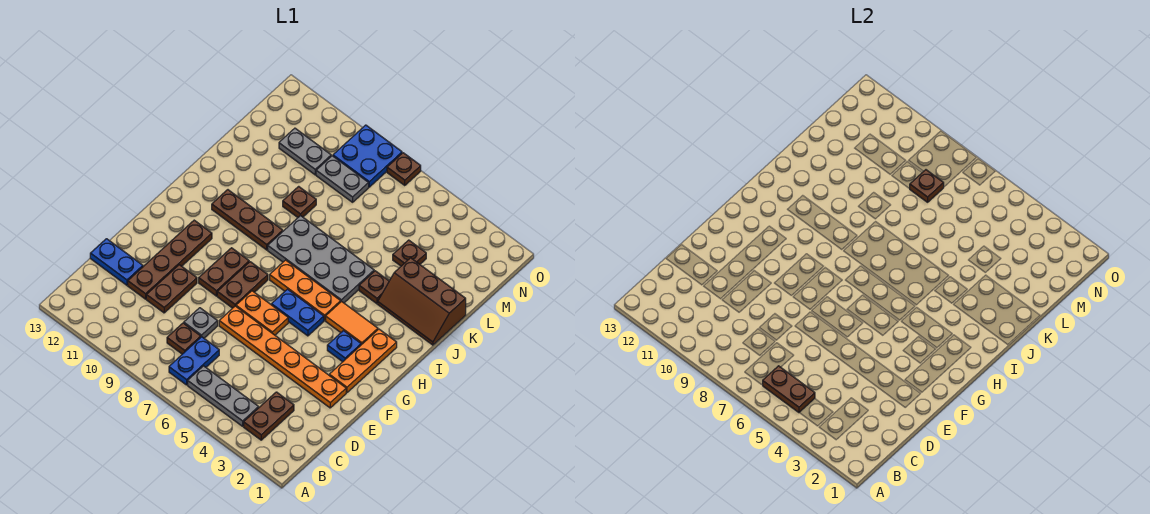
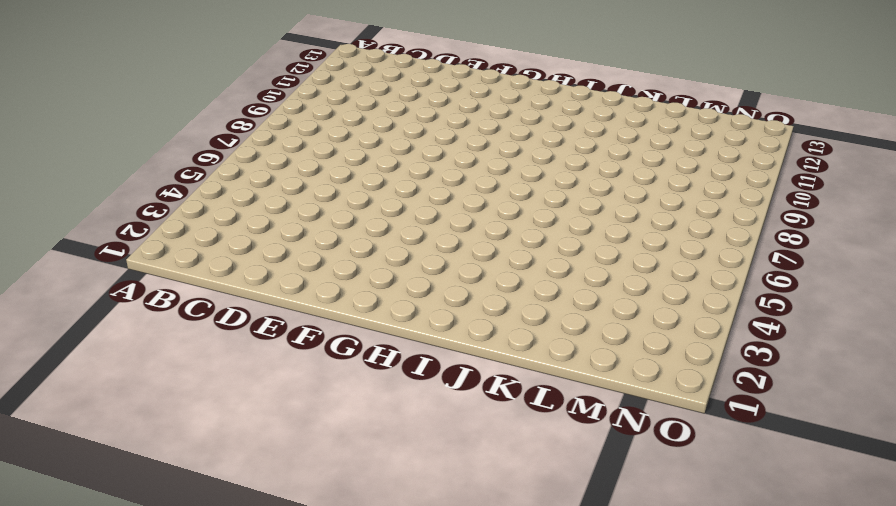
none -> brown 1x2 plate [244,392,294,440]
none -> grey 1x3 plate [188,366,259,426]
none -> blue 1x2 plate [169,337,219,385]

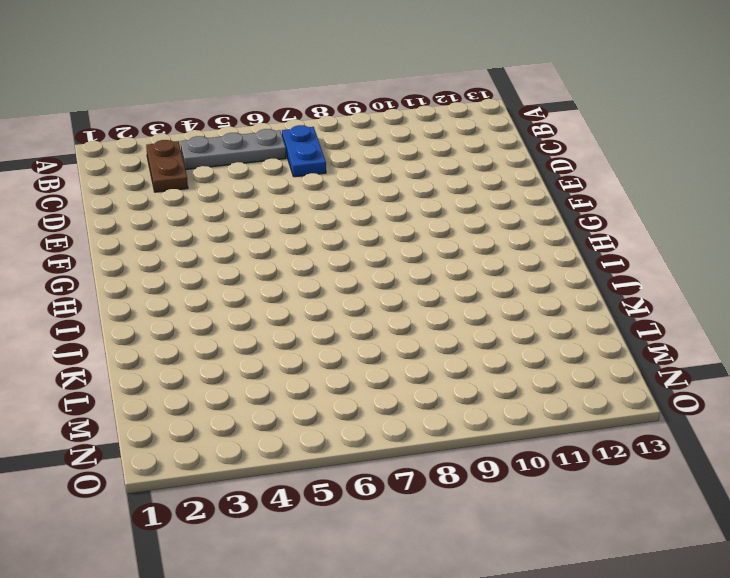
none -> brown 1x1 plate [167,323,201,354]
none -> grey 1x1 plate [184,308,218,338]
none -> brown 1x2 plate [146,265,197,313]

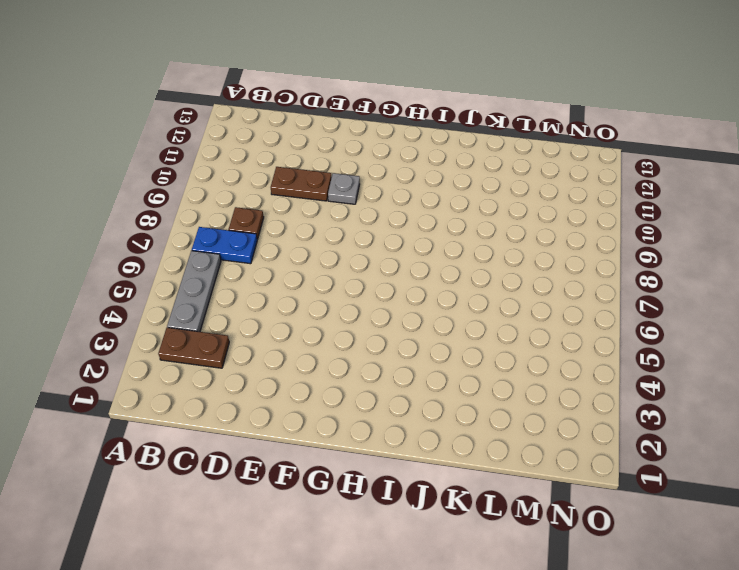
grey 1x1 plate [328,173,360,204] -> grey 1x1 plate moved to [184,308,218,338]
none -> brown 1x4 plate [128,220,212,299]
none -> blue 1x2 plate [90,239,143,285]
none -> orange 1x6 plate [219,306,346,408]

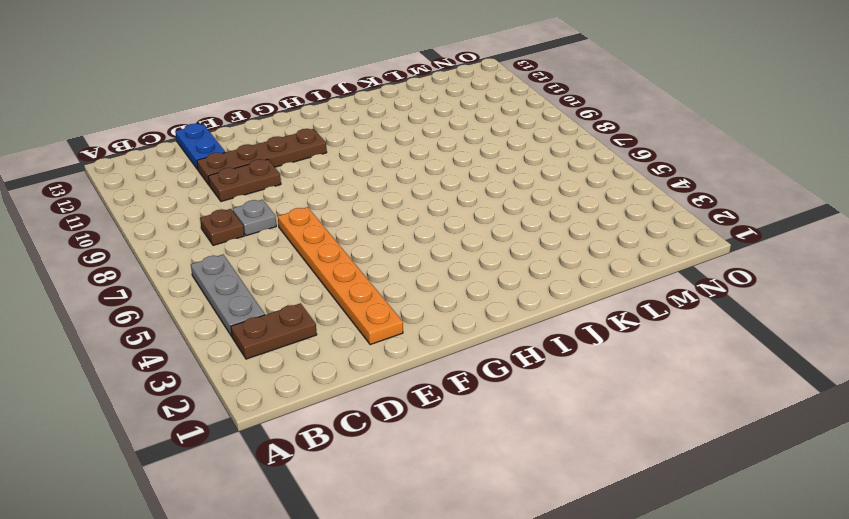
none -> blue 1x2 plate [169,337,219,385]
none -> orange 1x3 plate [329,329,397,392]
none -> orange 1x2 plate [236,291,288,335]

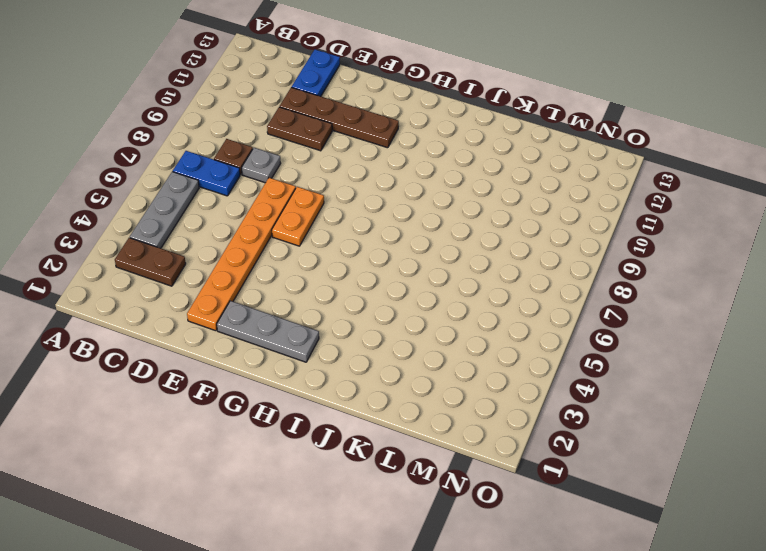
grey 1x3 plate [217,301,319,362] -> orange 1x3 plate [329,329,397,392]
none -> brown 1x2 plate [217,262,268,308]
none -> brown 1x2 plate [199,248,249,296]
none -> blue 1x1 plate [327,331,361,362]

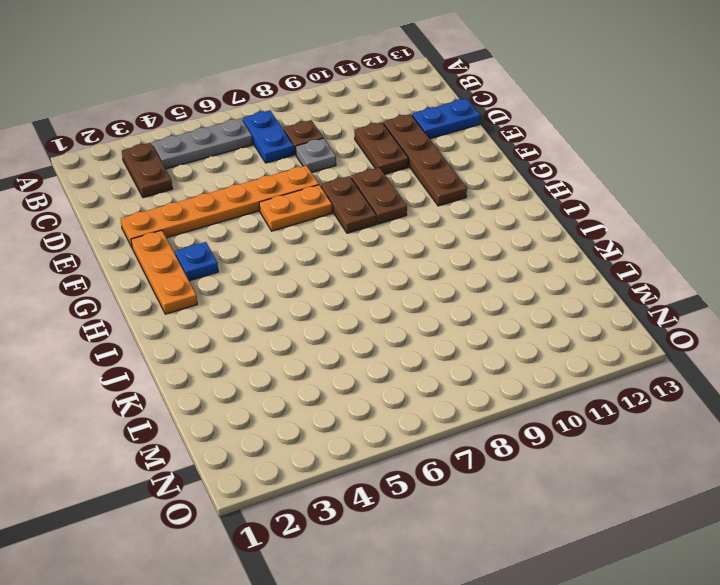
none -> blue 1x2 plate [271,289,324,336]
none -> orange 1x2 tile [326,301,378,345]
none -> orange 1x3 plate [270,260,341,320]

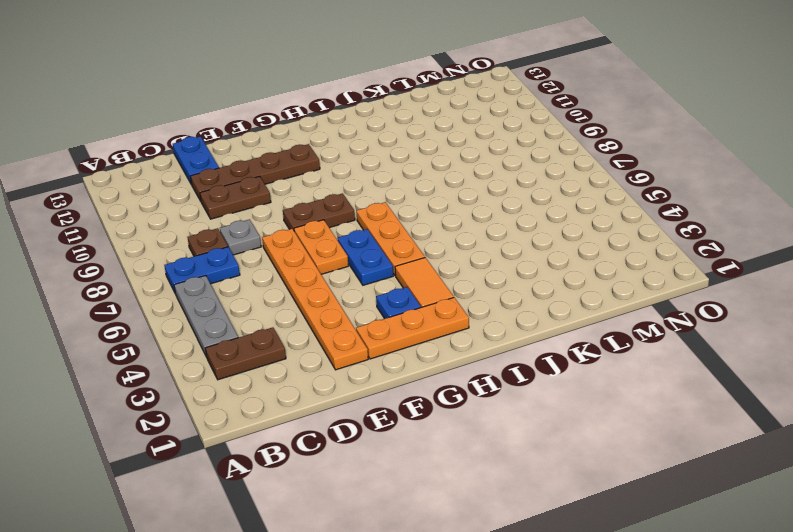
none -> brown 1x2 plate [199,248,249,296]
none -> grey 2x4 plate [268,215,374,303]
none -> brown 1x3 plate [212,190,283,250]

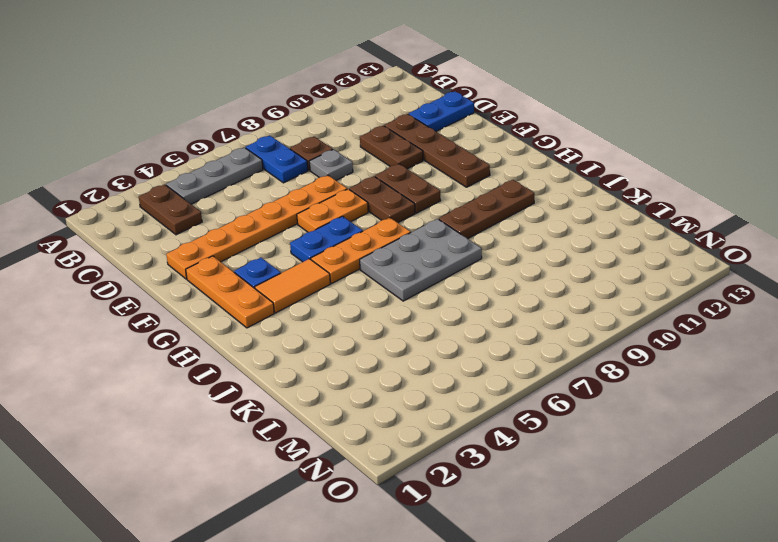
grey 2x3 plate [360,219,482,301] -> grey 2x4 plate [268,215,374,303]
none -> brown 2x3 slope [378,258,466,345]
none -> brown 1x1 plate [359,271,389,304]
none -> brown 1x1 plate [283,186,316,217]

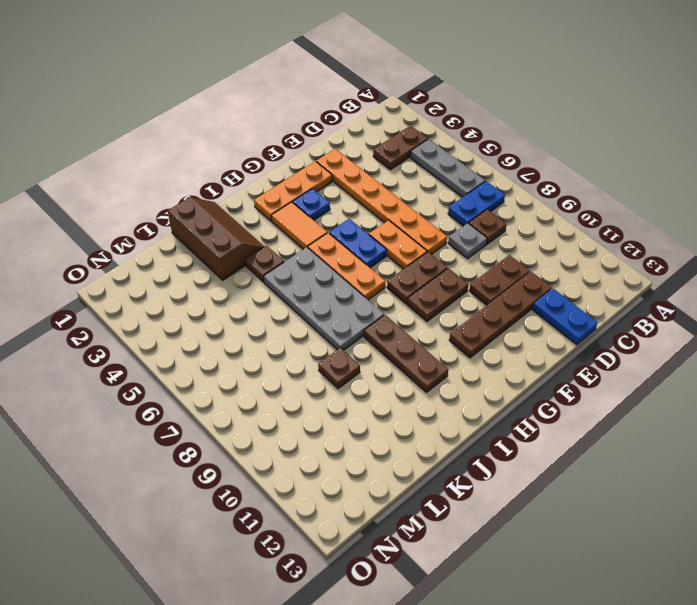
none -> brown 1x1 plate [393,240,426,266]
none -> grey 1x2 plate [316,156,369,202]
none -> grey 1x2 plate [279,128,331,175]

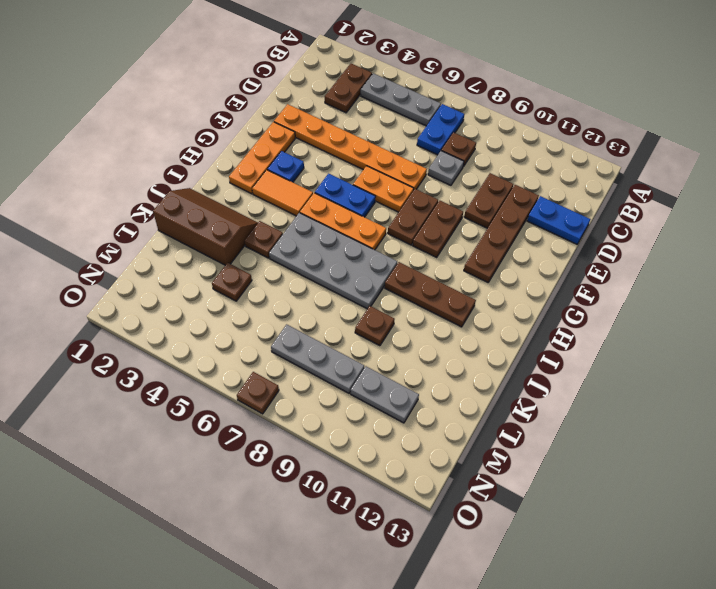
grey 1x3 plate [271,324,364,393] -> grey 1x2 plate [316,156,369,202]
none -> blue 2x2 plate [333,125,402,187]
none -> brown 1x2 plate [763,366,815,413]
none -> brown 1x1 plate [910,170,944,202]

